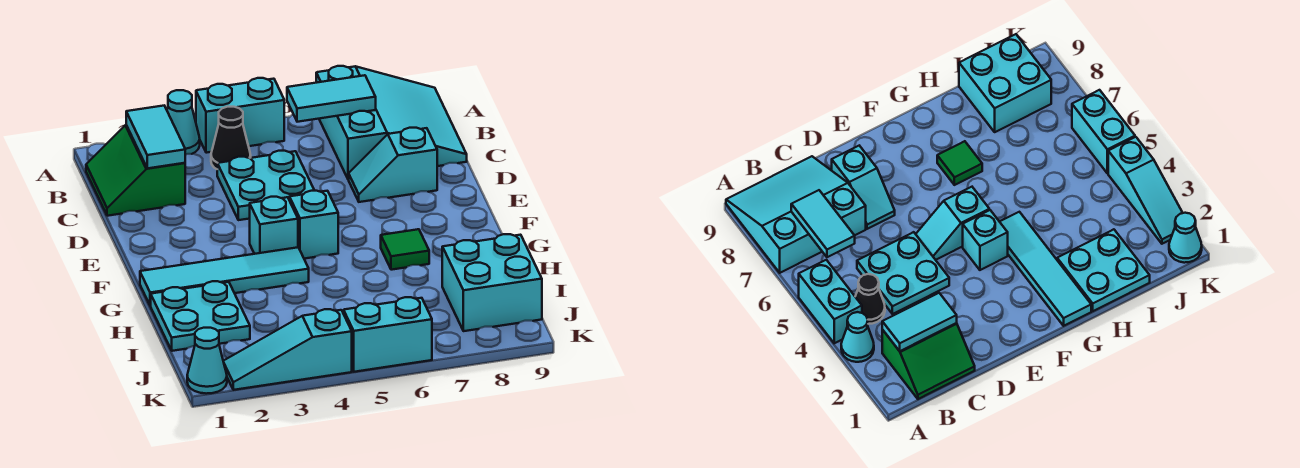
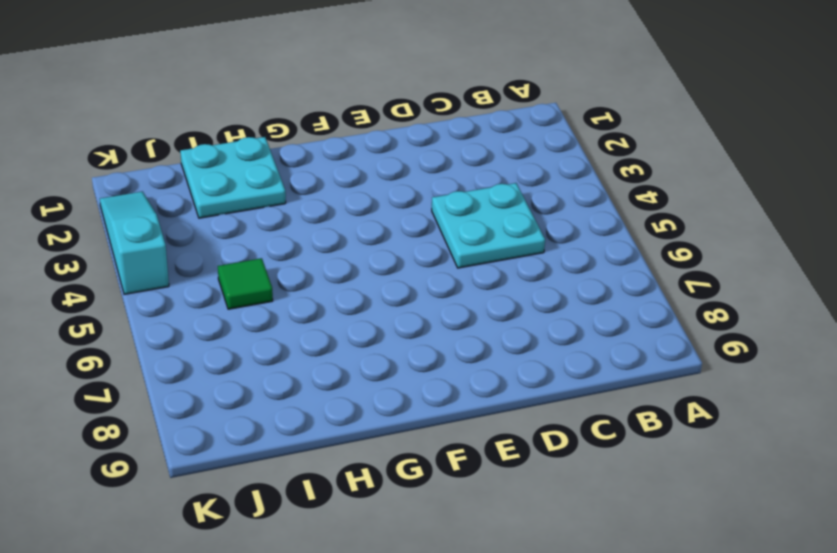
green 1x1 tile [218,258,273,309] -> green 1x1 tile moved to [381,229,429,270]
none -> cyan 1x1 cone [167,90,200,155]
none -> cyan 1x2 brick [196,78,284,153]
none -> cyan 3x3 slope [316,66,467,180]

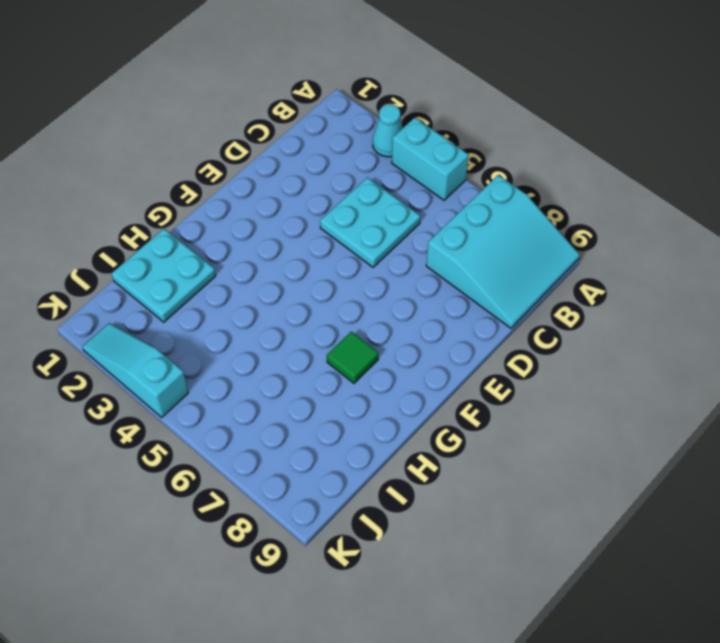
none -> green 2x2 slope [86,125,185,216]
none -> black 1x1 cone [211,107,251,169]
none -> cyan 1x2 slope [349,128,437,202]

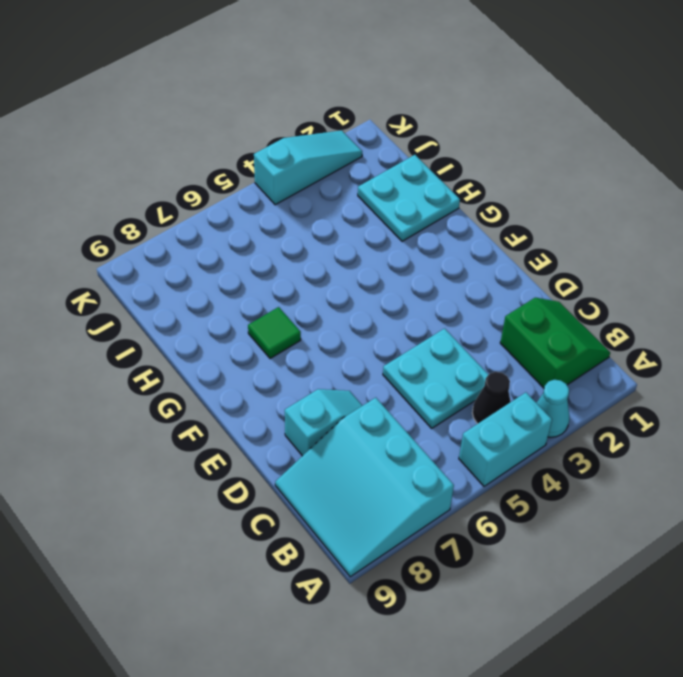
none -> cyan 1x2 slope [288,191,338,259]
none -> cyan 1x1 brick [250,197,298,254]
none -> cyan 1x4 tile [140,247,309,306]

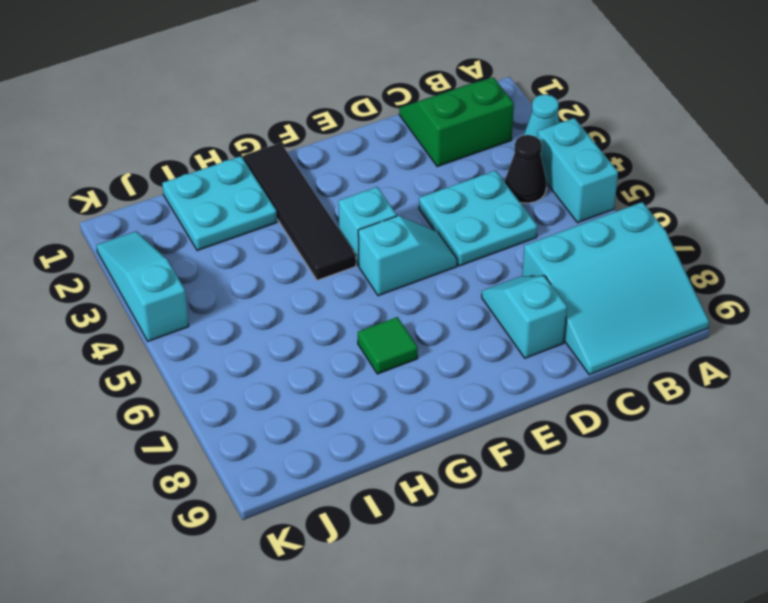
black 1x4 tile [243,143,356,280] -> cyan 1x4 tile [140,247,309,306]
none -> cyan 2x2 brick [442,234,542,331]
none -> cyan 1x1 cone [187,328,227,394]
none -> cyan 1x2 brick [344,297,432,372]

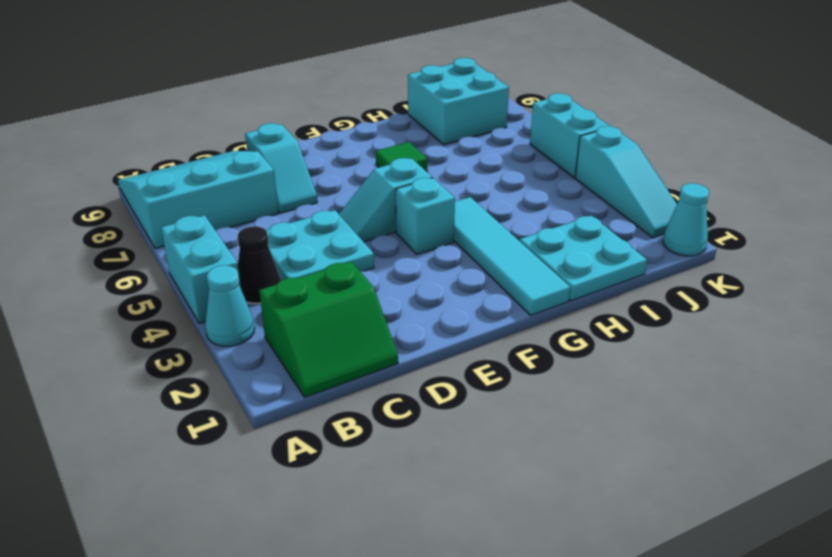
none -> cyan 1x2 tile [126,106,185,168]
none -> cyan 1x2 tile [287,75,376,122]

